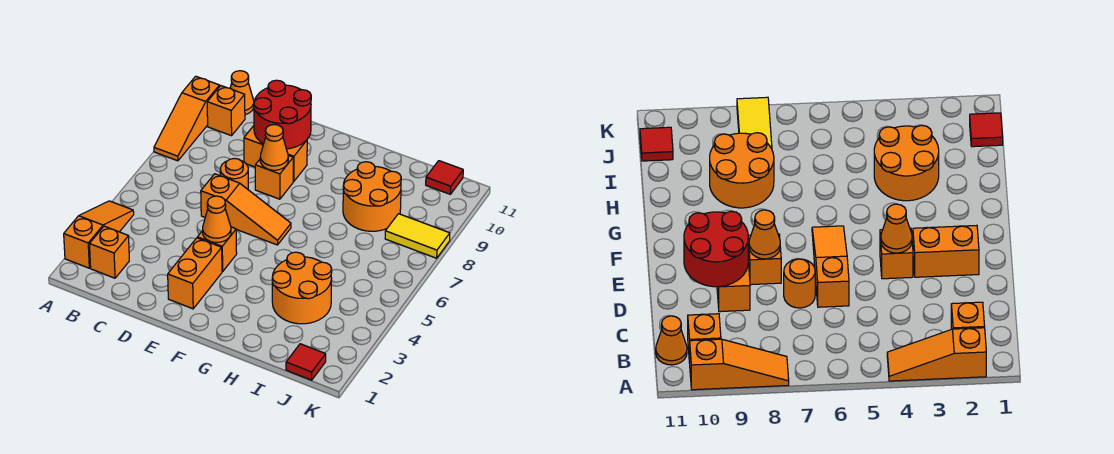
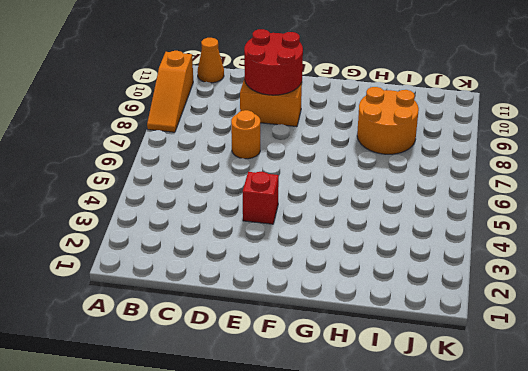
red 1x1 brick [243,172,279,224] -> orange 1x1 brick [197,227,237,272]
none -> orange 1x3 slope [64,201,134,268]
none -> orange 1x1 brick [90,226,129,278]
none -> orange 1x1 brick [207,86,245,136]

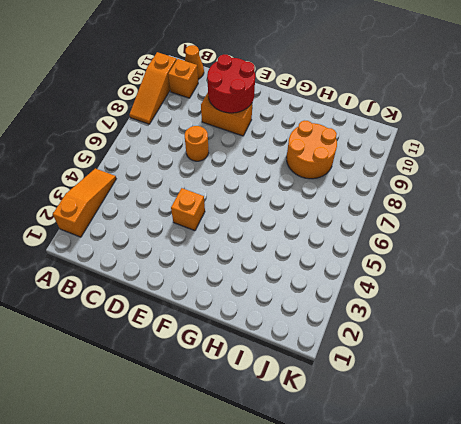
none -> orange 1x1 brick [90,226,129,278]
none -> orange 1x3 slope [201,174,291,245]
none -> orange 1x2 brick [168,238,222,309]

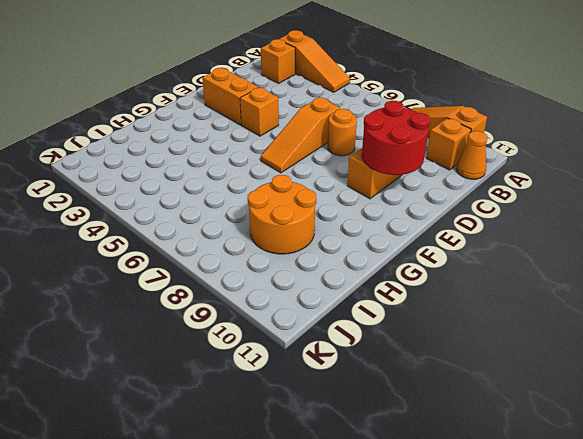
none -> orange 1x1 brick [255,155,293,199]
none -> orange 2x2 round brick [272,252,332,324]
none -> red 1x1 tile [286,344,326,380]

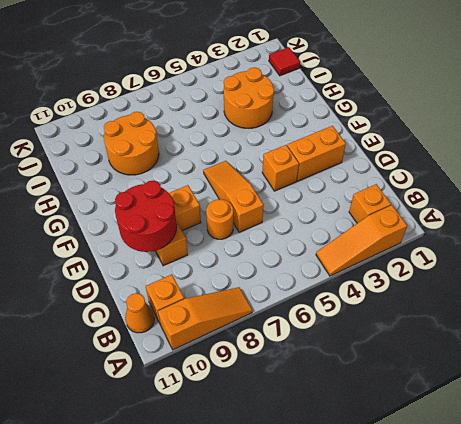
none -> yellow 1x2 tile [385,214,450,258]
none -> red 1x1 tile [426,161,463,194]
none -> orange 1x1 cone [203,196,231,242]

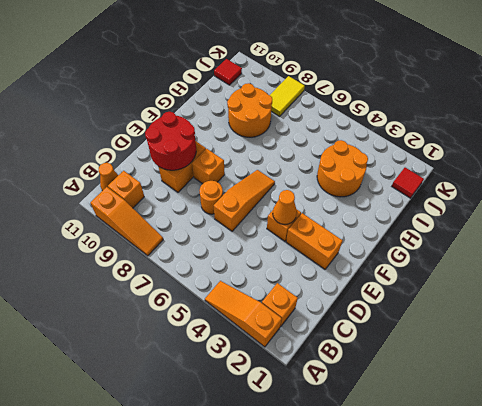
none -> orange 1x1 cone [260,125,288,170]

